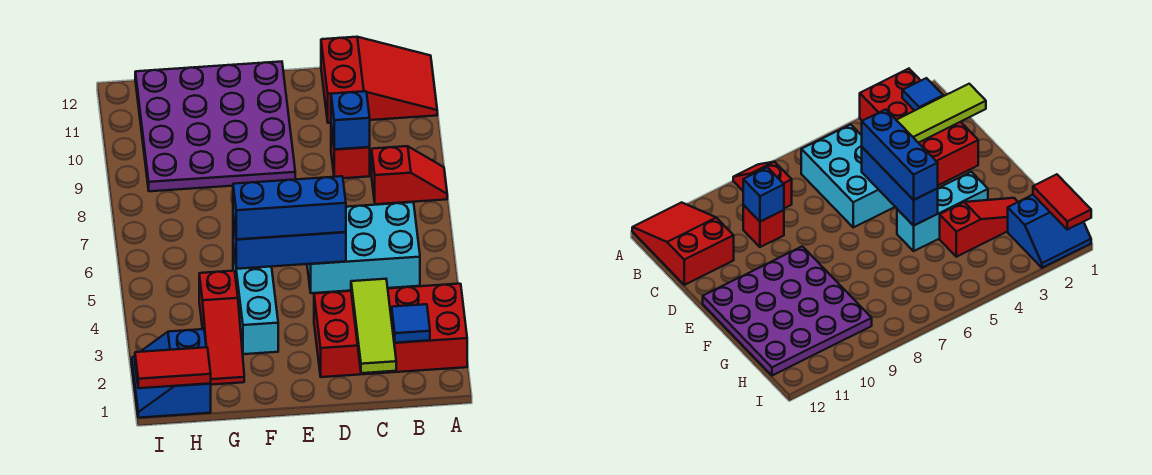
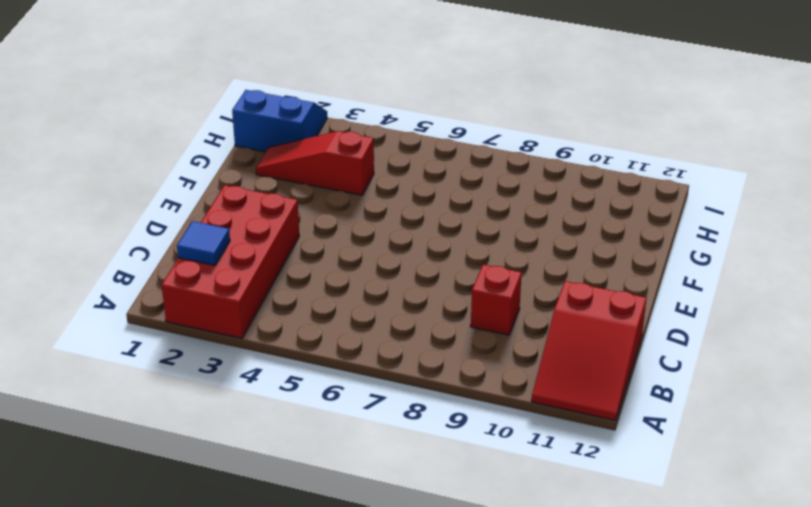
none -> red 1x2 slope [372,146,447,204]
none -> cyan 2x3 brick [307,202,420,293]
none -> purple 4x4 plate [135,62,295,191]

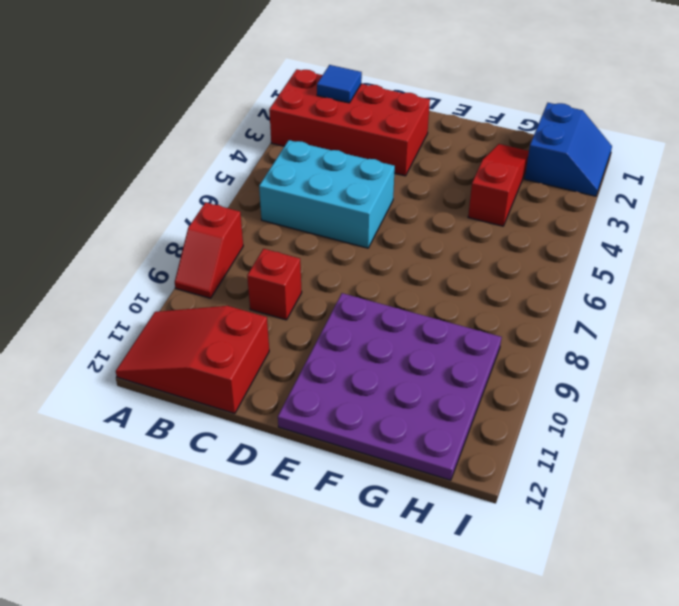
red 1x2 slope [175,203,243,298] -> red 1x2 slope turned to [372,146,447,204]
none -> cyan 1x3 brick [233,246,278,354]
none -> lime 1x3 tile [351,279,396,373]
none -> blue 1x1 brick [331,91,370,149]

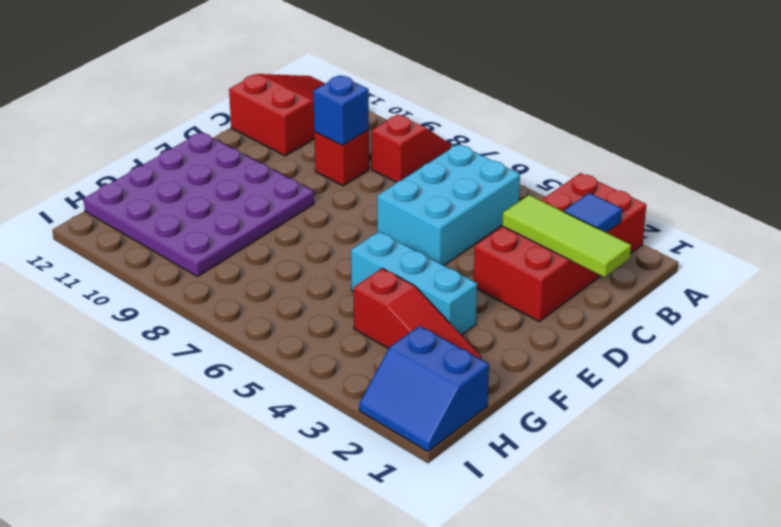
none -> blue 1x3 brick [233,217,346,269]
none -> red 1x2 tile [135,347,211,388]
none -> blue 1x3 brick [233,176,346,239]

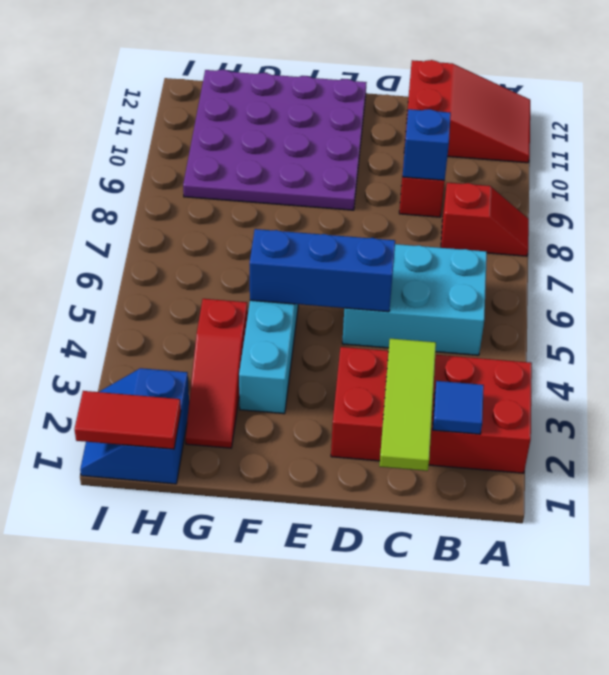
none -> blue 1x3 brick [233,176,346,239]

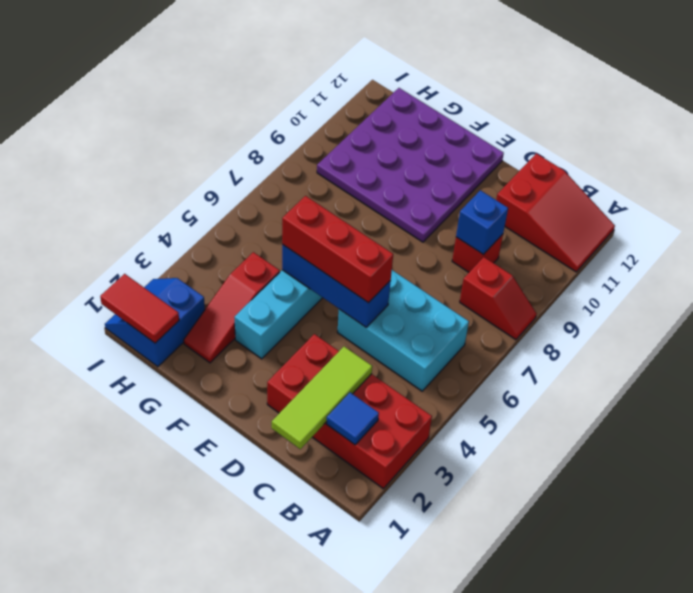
red 1x3 brick [282,196,393,303] -> blue 1x3 brick [233,176,346,239]

